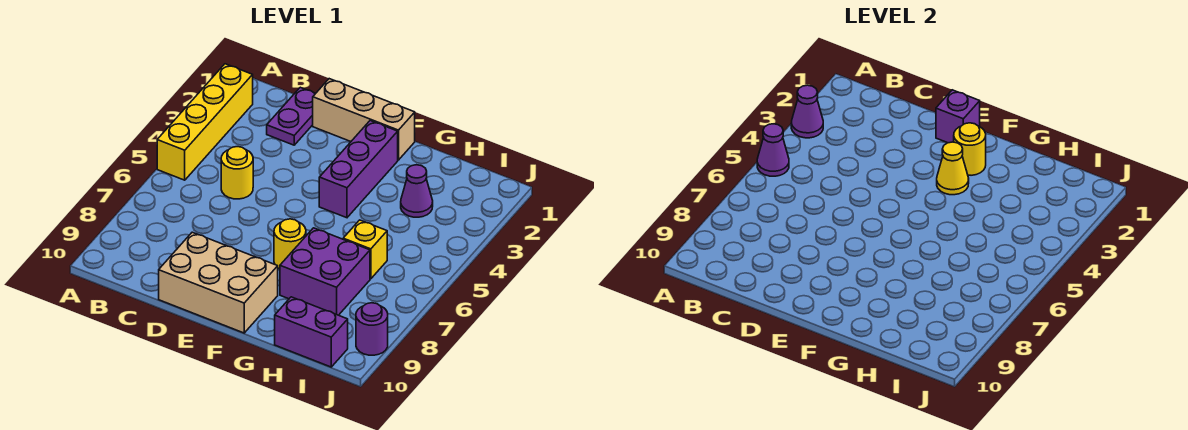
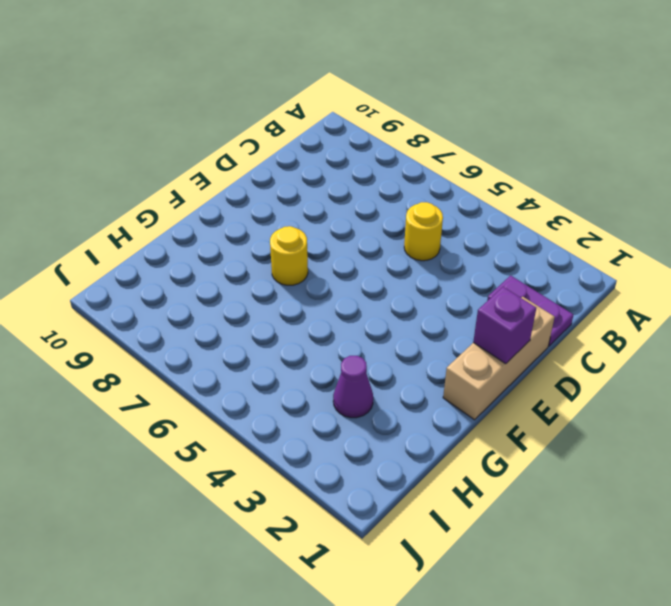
none -> yellow 1x4 brick [157,64,253,180]
none -> tan 2x3 brick [159,232,278,333]
none -> purple 1x3 brick [319,121,398,218]

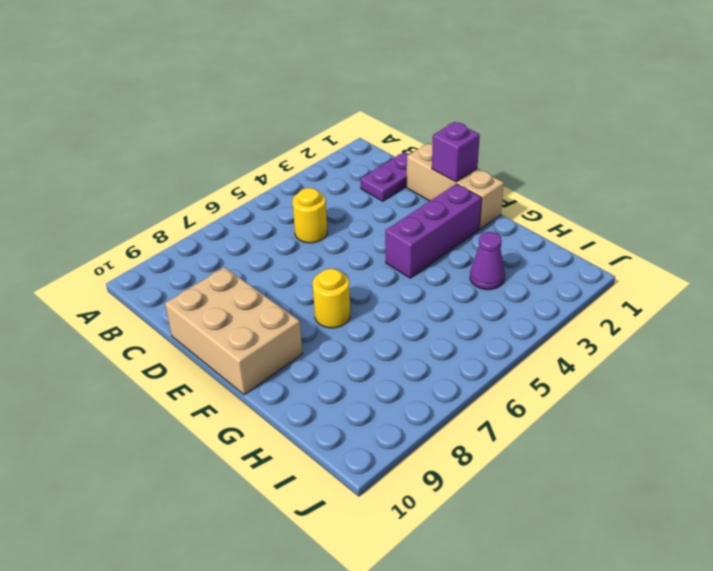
none -> yellow 1x4 brick [157,64,253,180]
none -> purple 2x2 brick [280,228,370,315]
none -> yellow 1x1 brick [343,220,387,279]

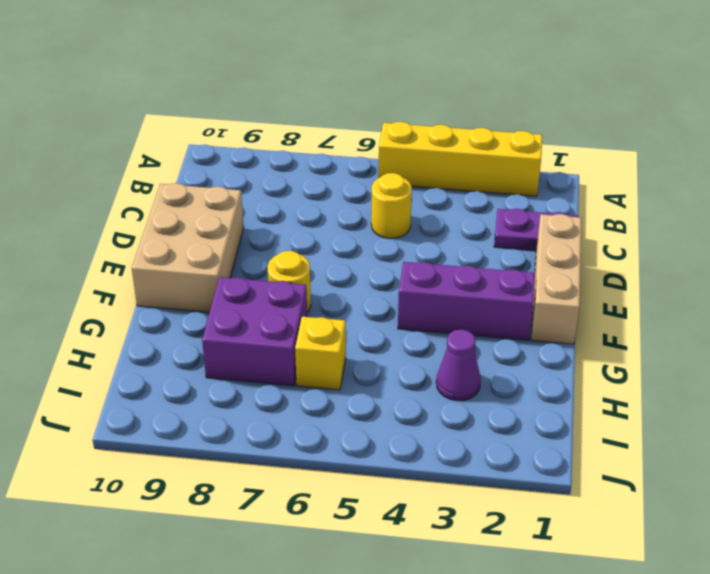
none -> purple 1x2 brick [275,297,348,367]
none -> purple 1x1 round brick [356,303,388,355]
none -> purple 1x1 cone [791,85,823,138]

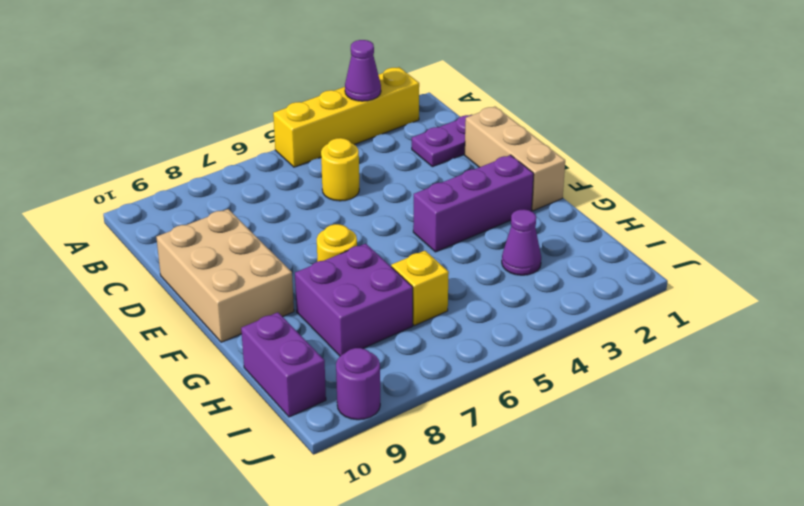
none -> purple 1x1 cone [757,124,789,176]
none -> purple 1x1 brick [936,90,980,143]
none -> yellow 1x1 round brick [954,123,986,175]

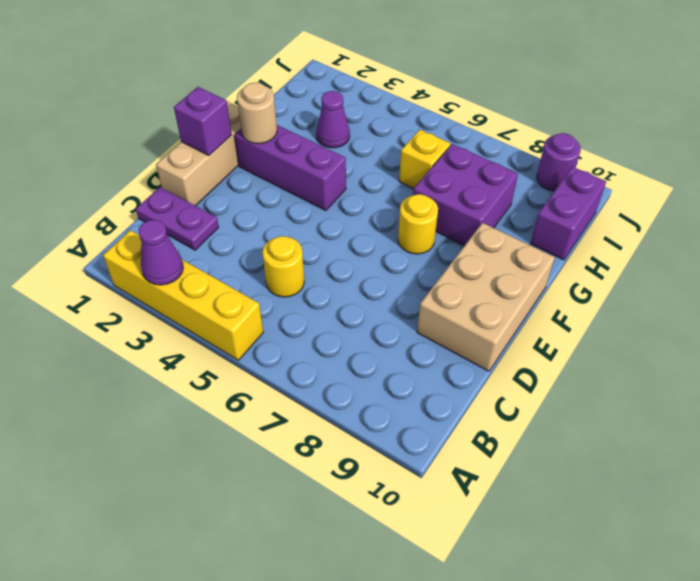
tan 1x1 round brick [237,82,277,144] -> yellow 1x1 round brick [954,123,986,175]
none -> purple 1x1 cone [757,124,789,176]
none -> yellow 1x1 cone [937,142,969,195]

